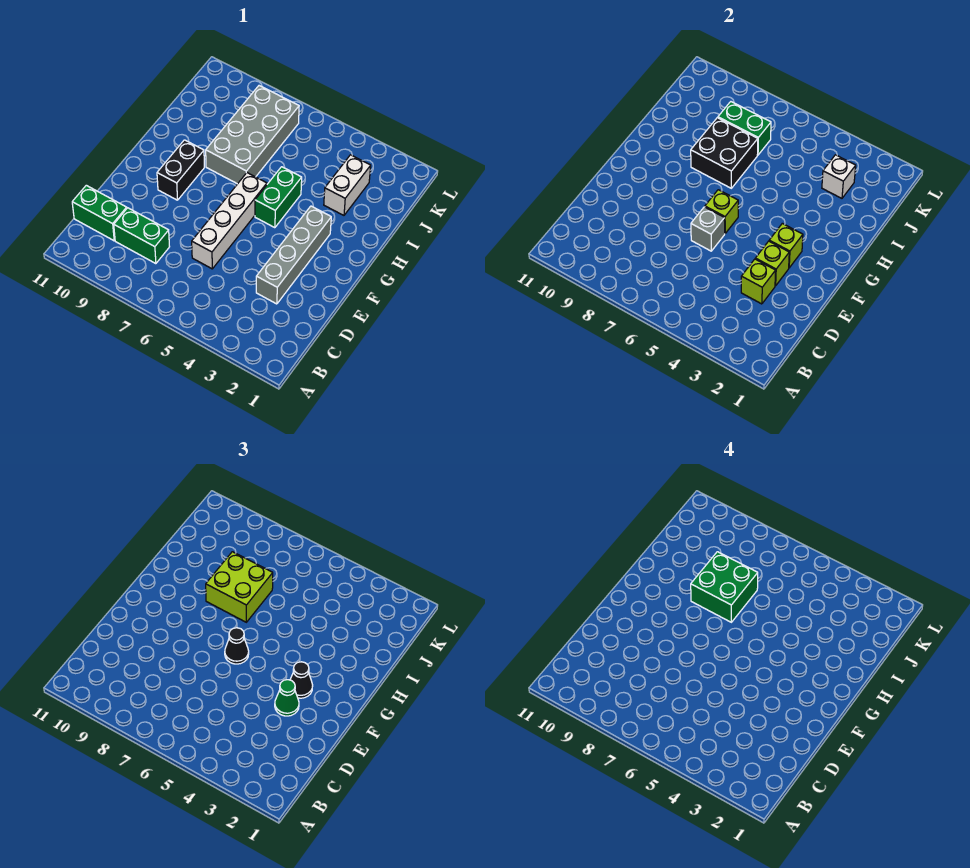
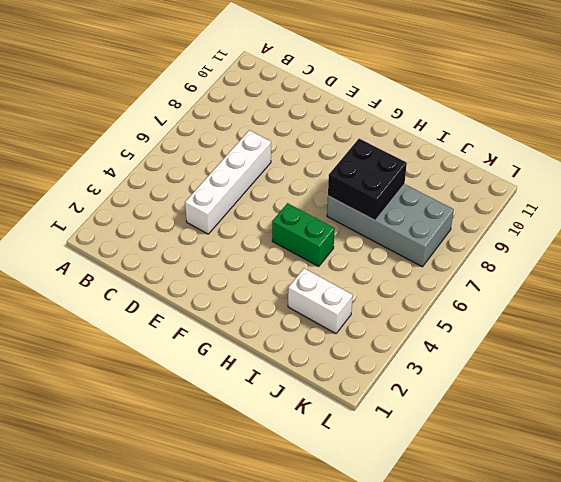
white 1x4 brick [185,130,271,234] -> white 1x4 brick turned to [192,173,267,269]
none -> green 1x2 brick [114,208,170,264]
none -> green 1x2 brick [72,185,127,241]
none -> grey 1x4 brick [256,206,331,304]

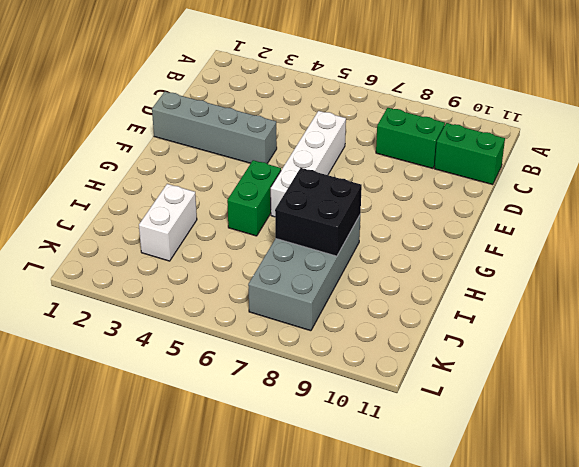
grey 1x4 brick [152,92,277,164] -> grey 1x4 brick turned to [256,206,331,304]
none -> black 1x2 brick [157,140,204,200]
none -> lime 1x1 brick [741,259,776,304]
none -> lime 1x1 brick [755,241,789,286]

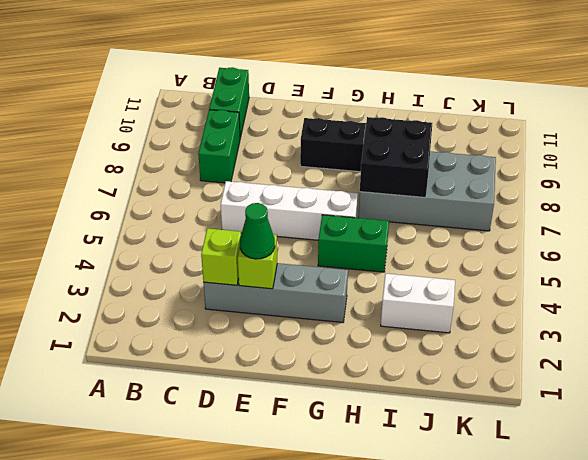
none -> grey 1x1 brick [691,207,725,251]
none -> lime 1x1 brick [769,223,803,268]
none -> lime 1x1 brick [705,190,738,233]

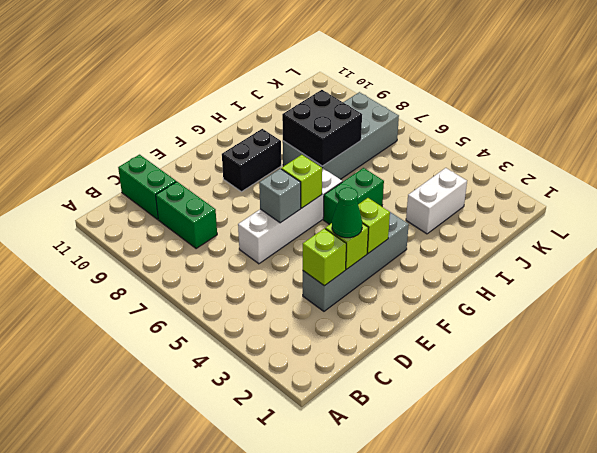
none -> white 1x1 brick [822,155,856,198]
none -> green 1x2 brick [718,102,771,155]
none -> black 1x1 cone [290,662,313,698]

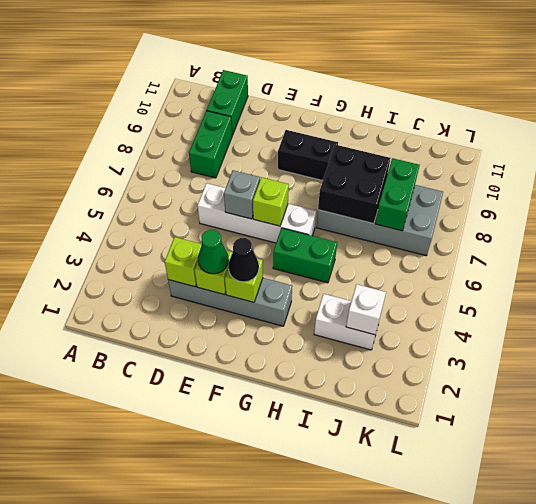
none -> black 1x1 cone [225,628,249,664]
none -> lime 2x2 brick [206,552,273,622]
none -> green 2x2 brick [691,552,758,622]

